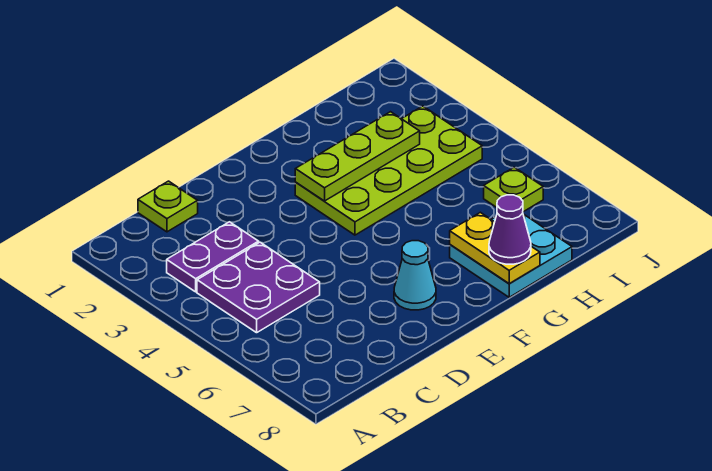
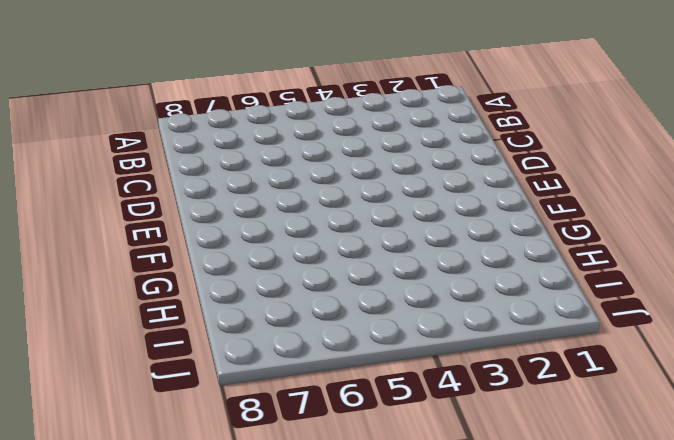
none -> purple 1x2 plate [167,222,259,292]
none -> purple 2x2 plate [197,242,320,333]

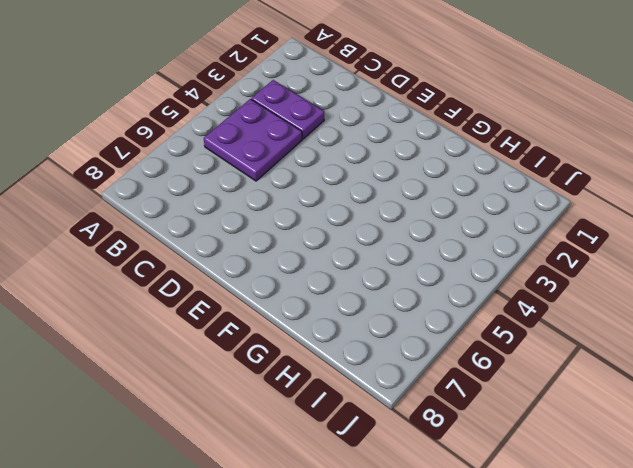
none -> lime 1x1 plate [138,181,198,232]
none -> cyan 1x1 cone [394,241,436,310]

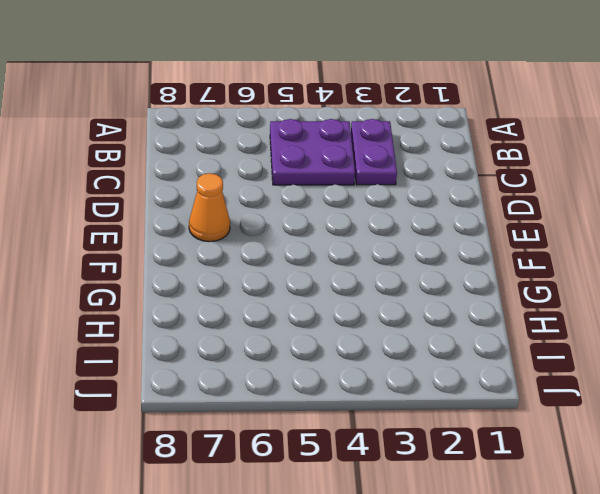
orange 1x1 cone [189,173,230,242] -> cyan 1x1 cone [394,241,436,310]
none -> lime 1x1 plate [138,181,198,232]
none -> lime 2x4 plate [295,106,482,235]

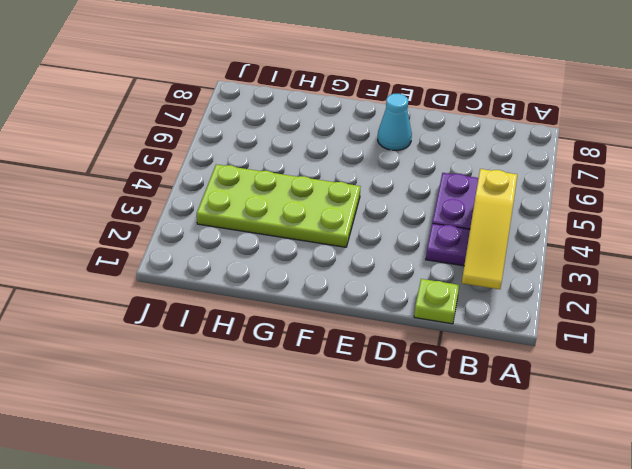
yellow 1x3 slope [462,169,517,289] -> none
none -> cyan 2x2 plate [450,214,572,297]
none -> lime 1x1 plate [484,167,543,212]

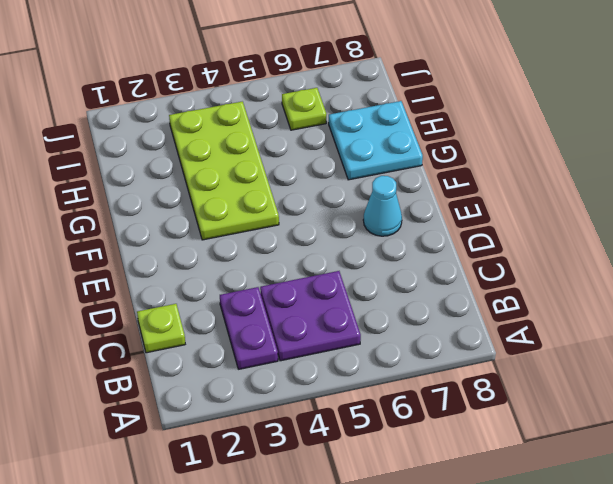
none -> lime 1x3 plate [295,112,420,201]
none -> yellow 1x2 plate [450,212,540,284]

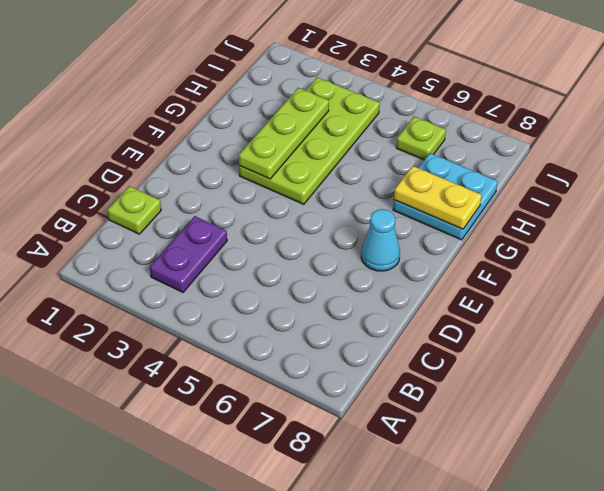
none -> purple 2x2 plate [197,242,320,333]
none -> purple 1x1 cone [489,195,531,264]

